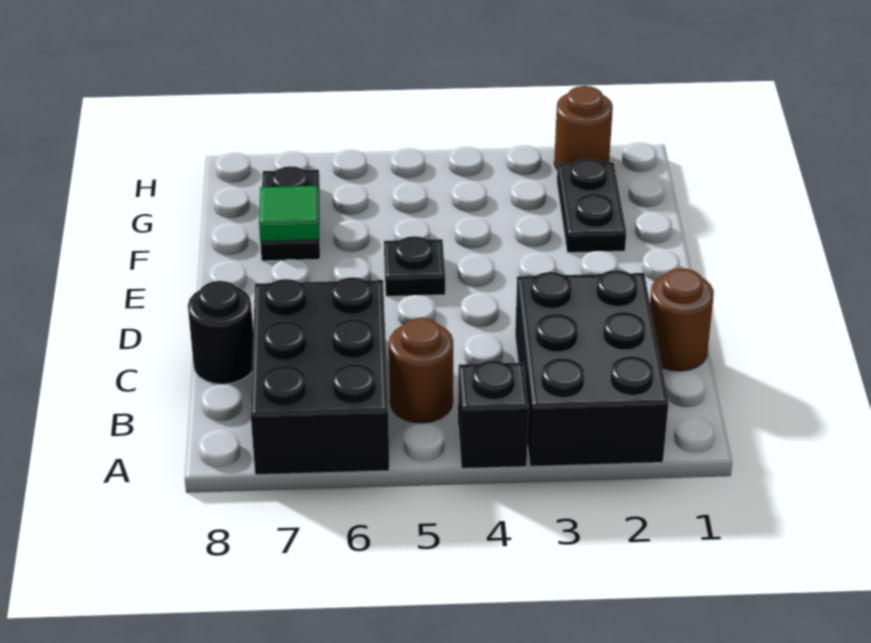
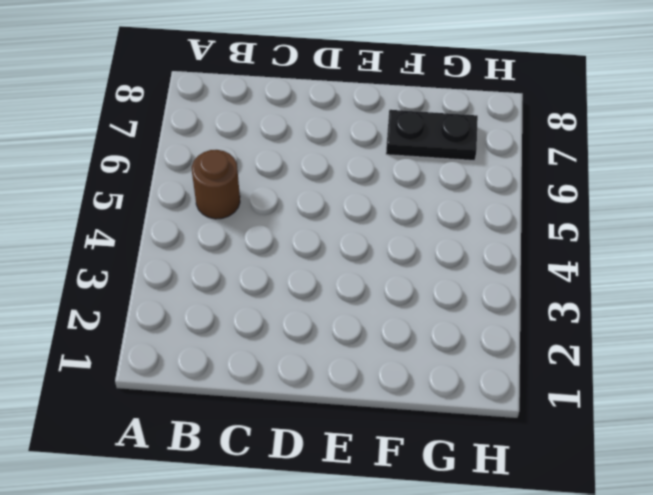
none -> black 2x3 brick [515,270,669,467]
none -> black 1x1 brick [458,360,529,469]

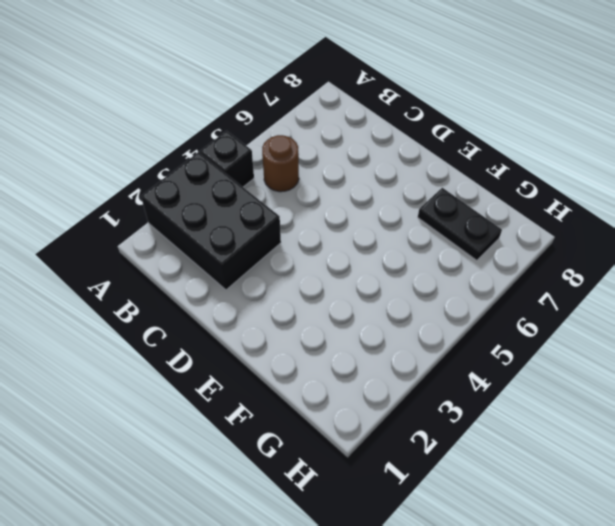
none -> black 2x3 brick [251,277,389,475]
none -> brown 1x1 round brick [650,268,714,371]

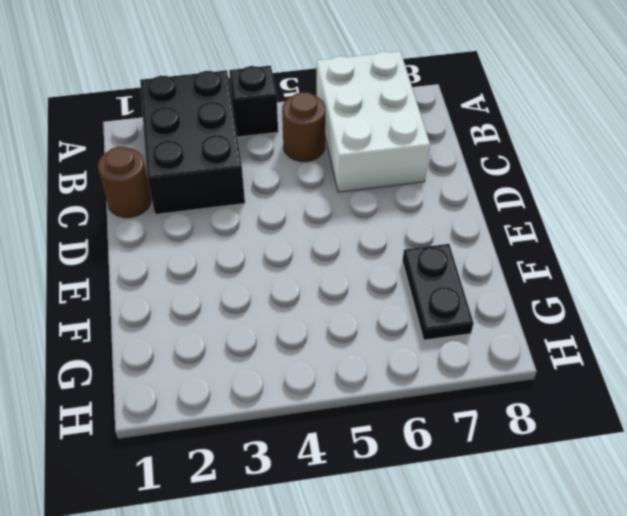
white 2x3 brick [317,52,430,192] -> black 2x3 brick [251,277,389,475]
none -> black 1x1 round brick [188,281,253,384]
none -> black 1x1 plate [384,236,445,296]

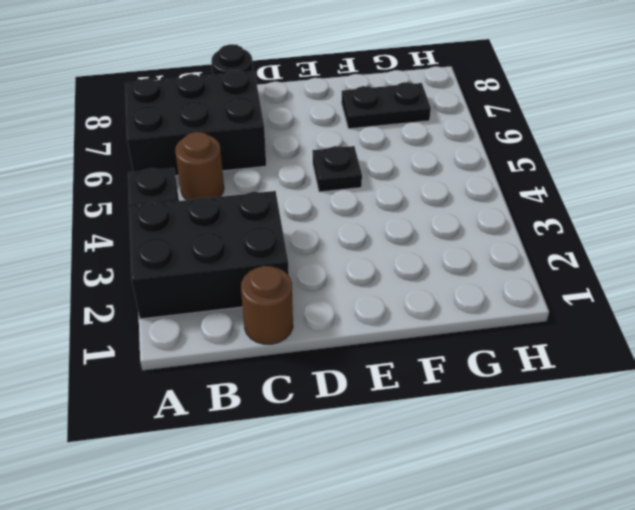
none -> black 1x2 plate [557,159,626,253]
none -> brown 1x1 round brick [554,86,613,169]

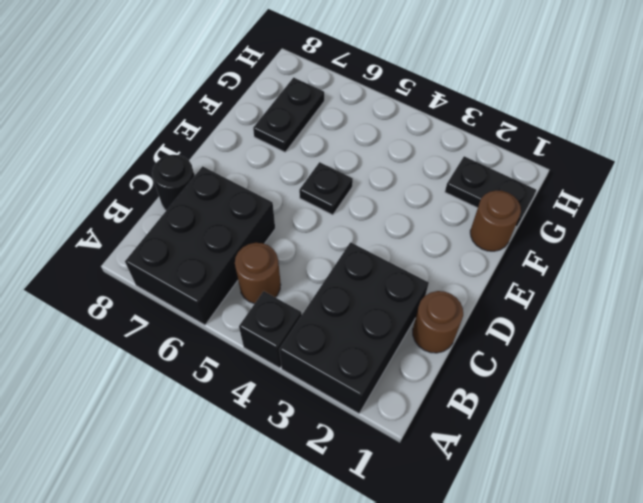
brown 1x1 round brick [470,190,521,251] -> brown 1x1 round brick moved to [554,86,613,169]
black 1x2 plate [445,156,536,227] -> black 1x2 plate turned to [557,159,626,253]
none -> green 1x1 tile [259,186,319,242]

